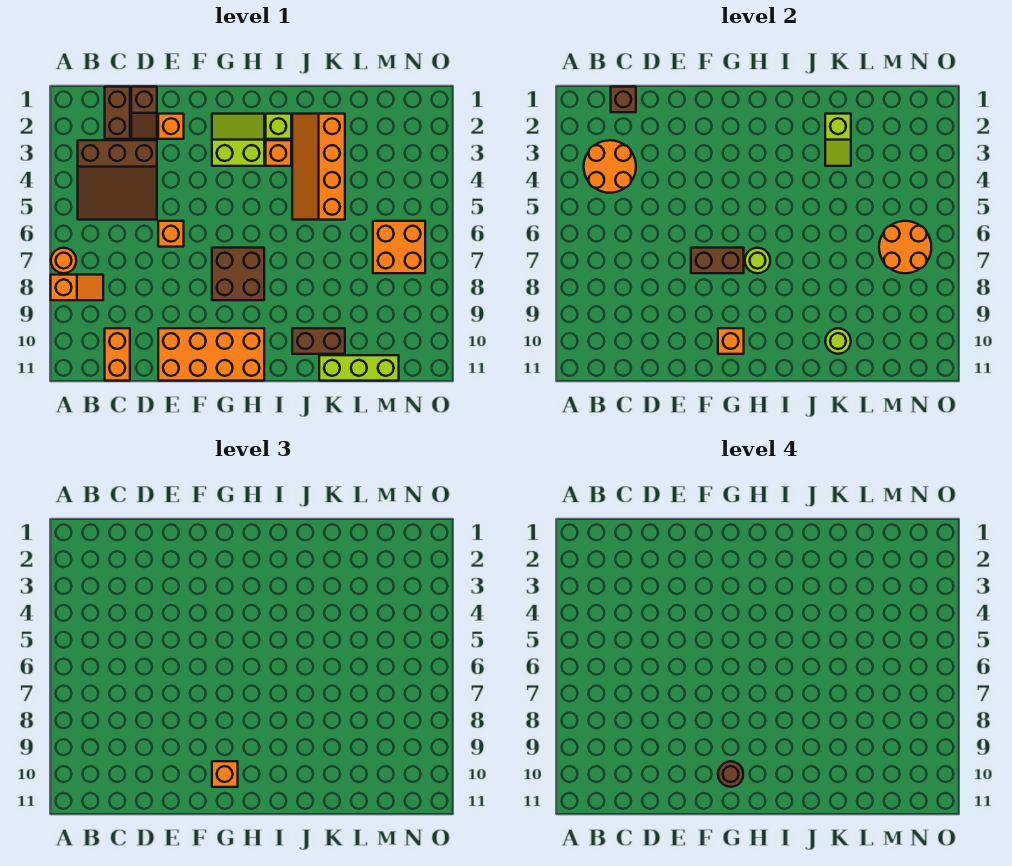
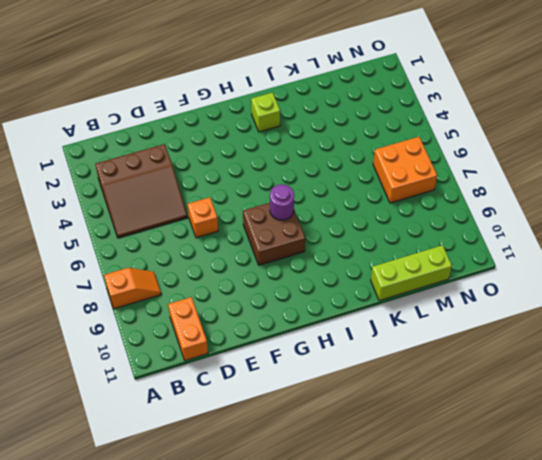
purple 1x1 round brick [270,184,294,220] -> lime 1x1 round brick [745,248,770,273]
none -> orange 1x1 round brick [51,248,76,273]
none -> brown 1x2 brick [105,87,130,139]
none -> brown 1x2 slope [131,87,157,139]

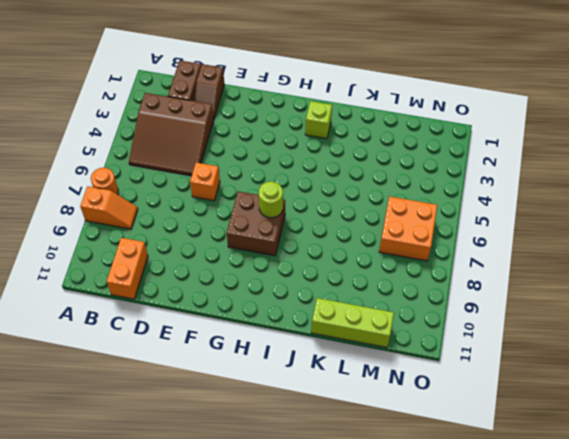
none -> orange 1x1 brick [158,114,184,139]
none -> orange 2x4 brick [158,328,264,381]
none -> lime 2x2 slope [212,114,264,166]

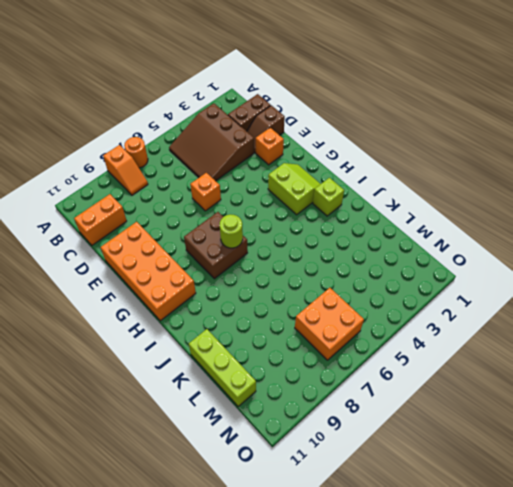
none -> orange 1x1 brick [266,140,291,166]
none -> orange 2x4 slope [292,114,345,220]
none -> brown 1x2 brick [292,328,345,354]

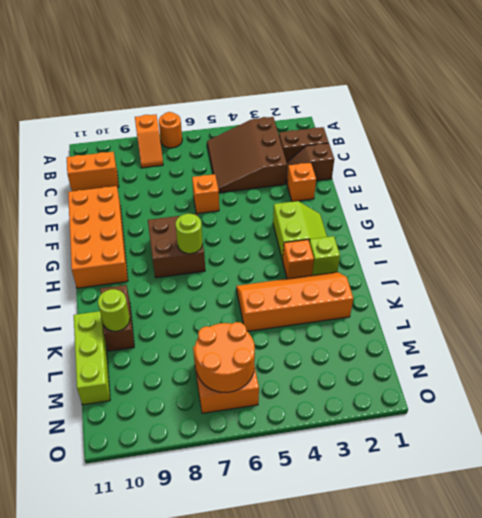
none -> orange 2x2 round brick [584,140,636,193]
none -> brown 1x1 brick [611,87,636,112]
none -> brown 1x2 brick [691,248,744,273]

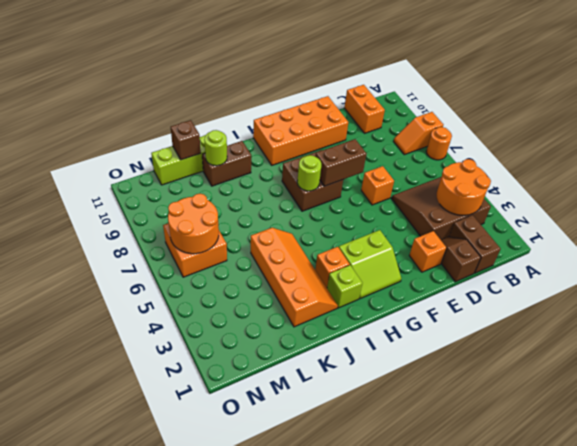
brown 1x1 brick [171,120,201,160] -> brown 1x1 brick moved to [611,87,636,112]
none -> orange 1x1 brick [718,328,744,354]
none -> lime 1x2 slope [825,114,851,166]
none -> orange 1x1 brick [212,761,238,787]

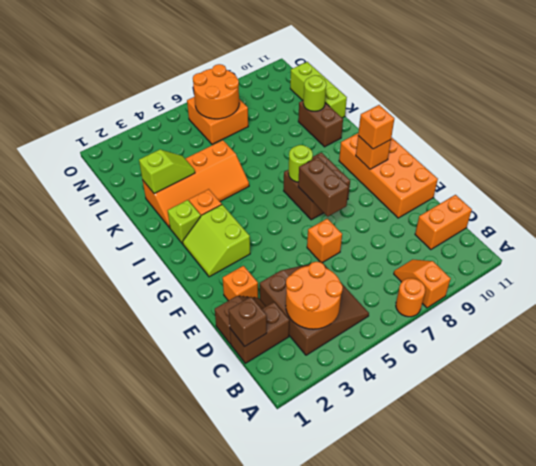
none -> brown 1x1 round brick [718,761,743,787]

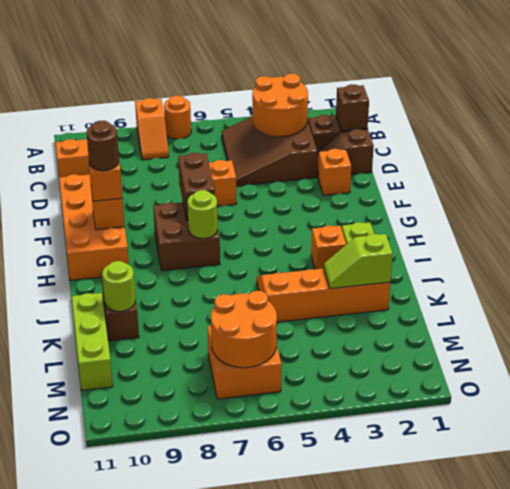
none -> lime 2x2 slope [212,114,264,166]

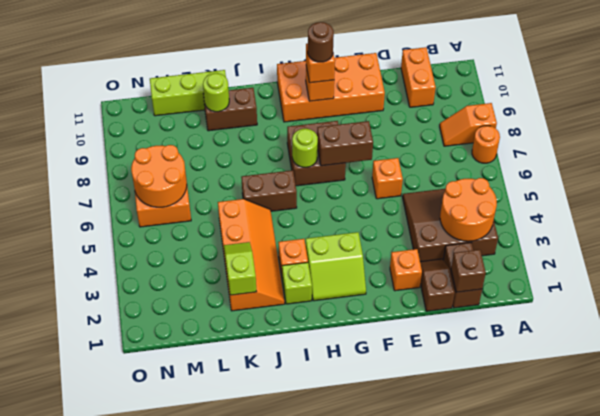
brown 1x2 brick [241,170,297,211] -> none

